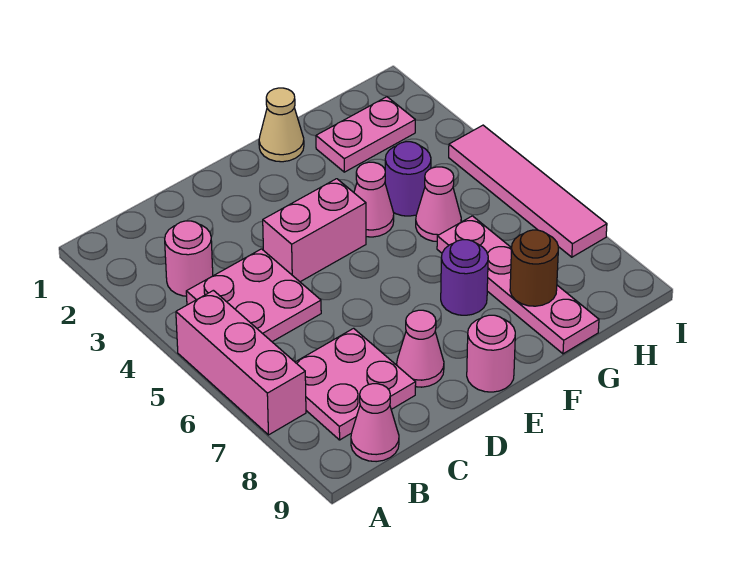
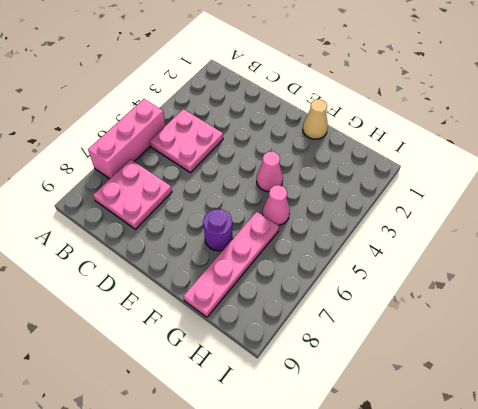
none -> pink 1x1 round brick [165,221,213,296]
none -> pink 1x1 cone [351,384,399,462]
none -> pink 1x2 brick [263,179,366,282]

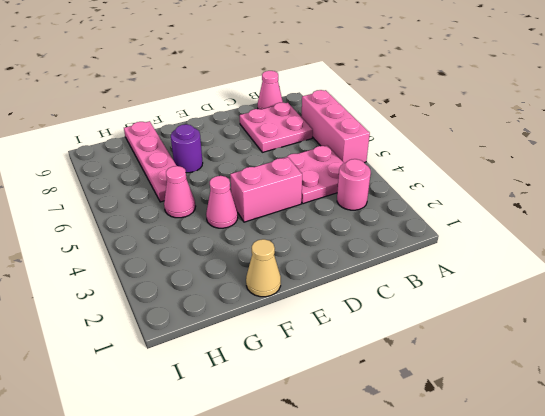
none -> pink 1x1 cone [397,310,444,387]
none -> pink 1x1 round brick [467,315,515,392]
none -> pink 1x2 plate [316,97,415,172]

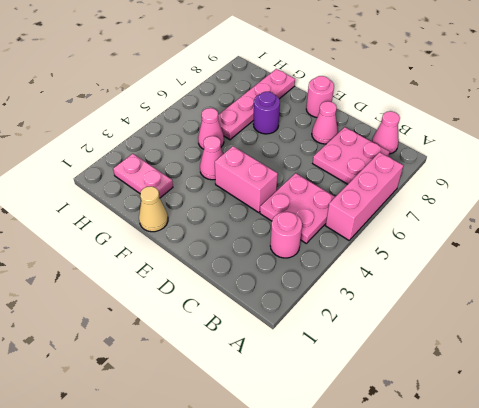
none -> purple 1x1 round brick [385,142,431,216]
none -> pink 1x4 tile [449,125,607,257]
none -> brown 1x1 round brick [510,230,559,306]

